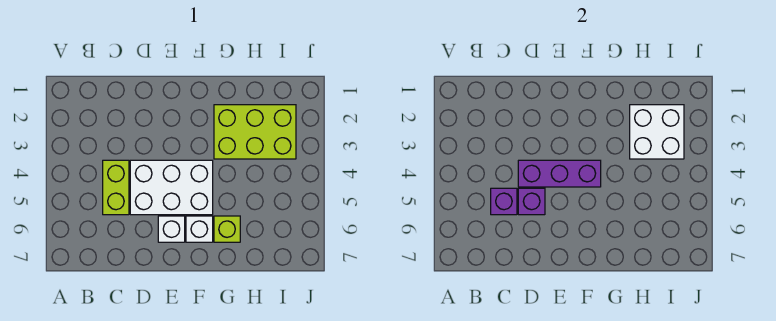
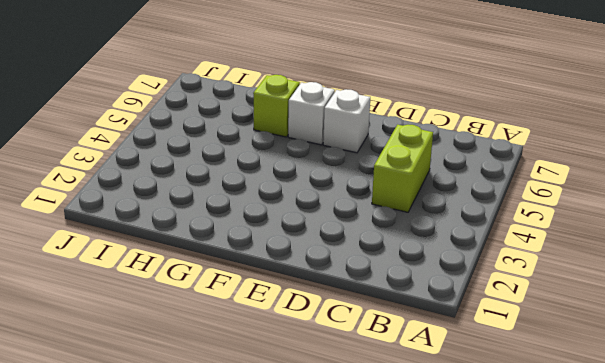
none -> white 2x3 brick [130,160,213,215]
none -> lime 2x3 brick [214,105,296,159]

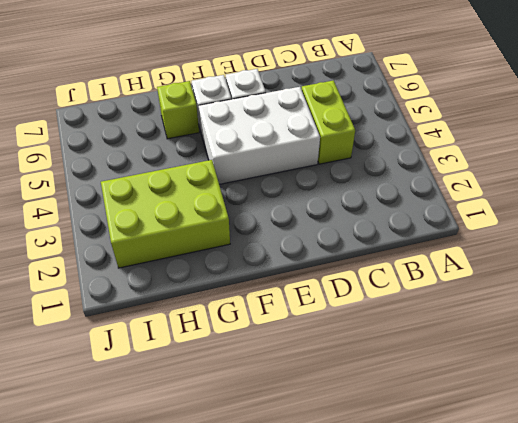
none -> purple 1x1 brick [491,188,517,215]
none -> purple 1x3 brick [518,160,601,187]

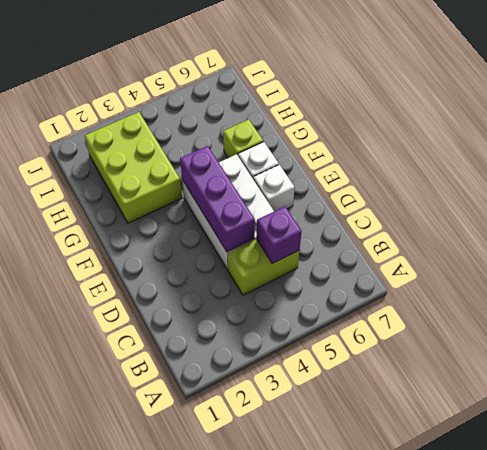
none -> purple 1x1 brick [518,188,545,215]
none -> white 2x2 brick [630,105,684,159]

